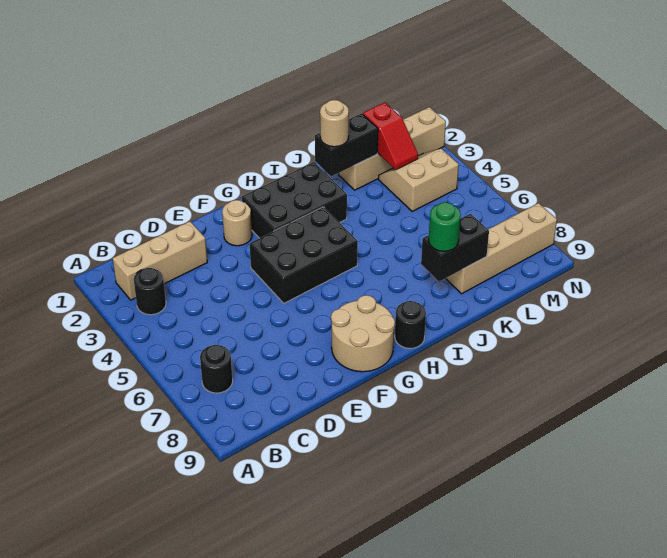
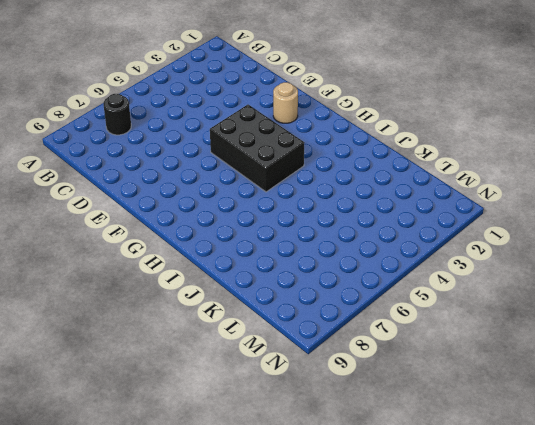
none -> tan 1x3 brick [113,221,207,300]
none -> black 1x1 round brick [134,268,166,315]
none -> tan 2x2 round brick [331,295,395,372]

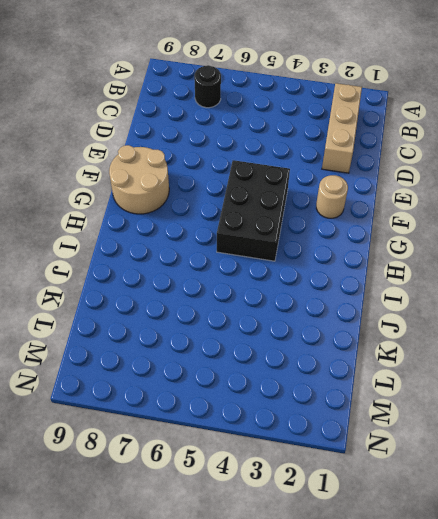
none -> black 1x1 round brick [134,268,166,315]
none -> black 2x3 brick [242,162,347,238]
none -> black 1x1 round brick [395,301,426,348]

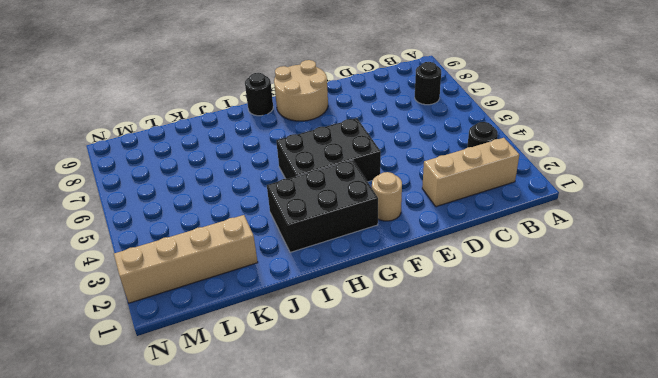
none -> tan 1x4 brick [446,203,557,294]
none -> tan 2x2 slope [379,149,459,212]
none -> black 1x2 brick [315,113,378,176]

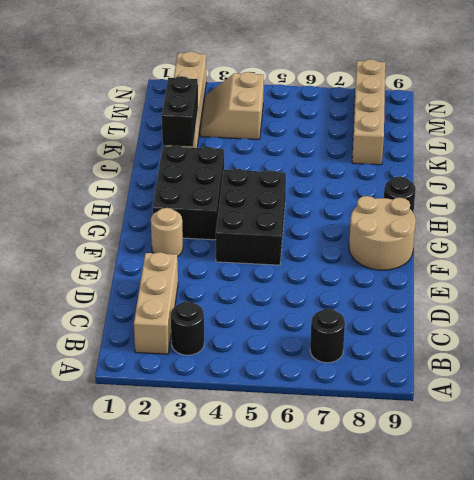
none -> black 1x2 brick [421,214,489,282]
none -> red 1x2 slope [363,103,418,169]
none -> tan 1x1 round brick [320,100,349,147]

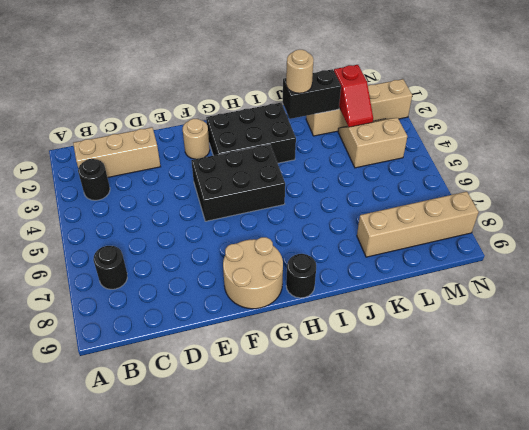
none -> black 1x2 brick [421,214,489,282]
none -> green 1x1 round brick [429,202,461,251]

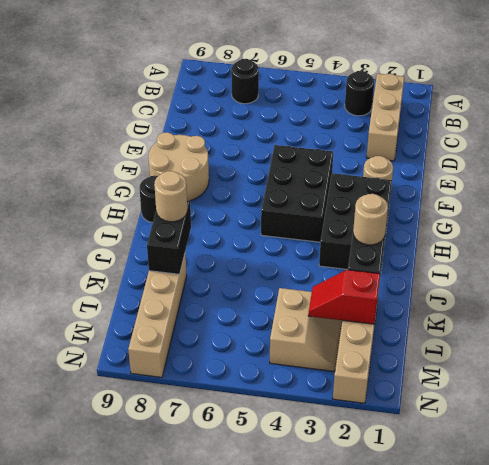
tan 1x1 round brick [154,171,187,222] -> green 1x1 round brick [429,202,461,251]

